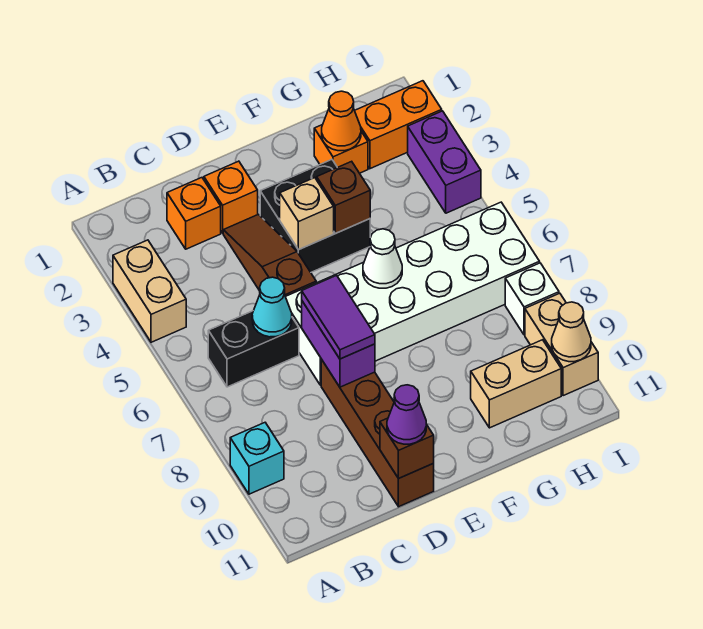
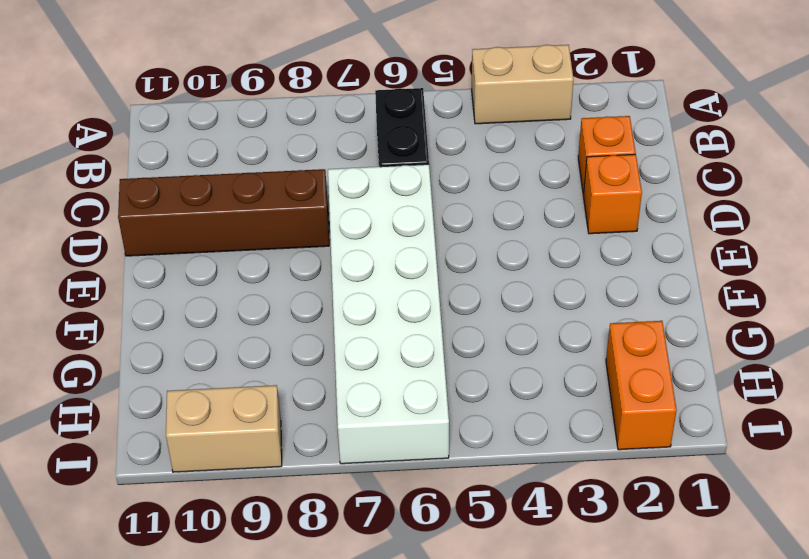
none -> cyan 1x1 brick [230,423,284,494]
none -> brown 1x3 slope [223,214,316,297]
none -> black 2x2 brick [260,160,370,272]

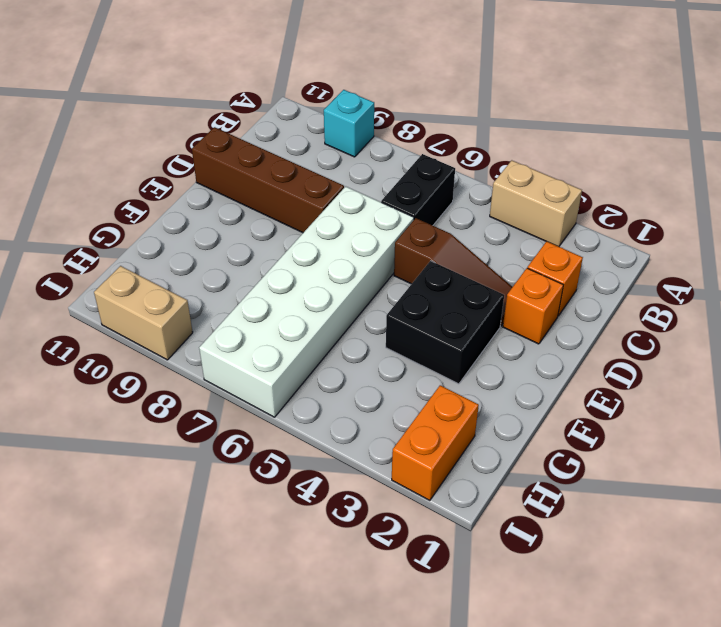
none -> orange 1x1 brick [314,125,368,173]
none -> tan 1x2 brick [471,340,561,428]
none -> purple 1x2 brick [408,111,481,213]

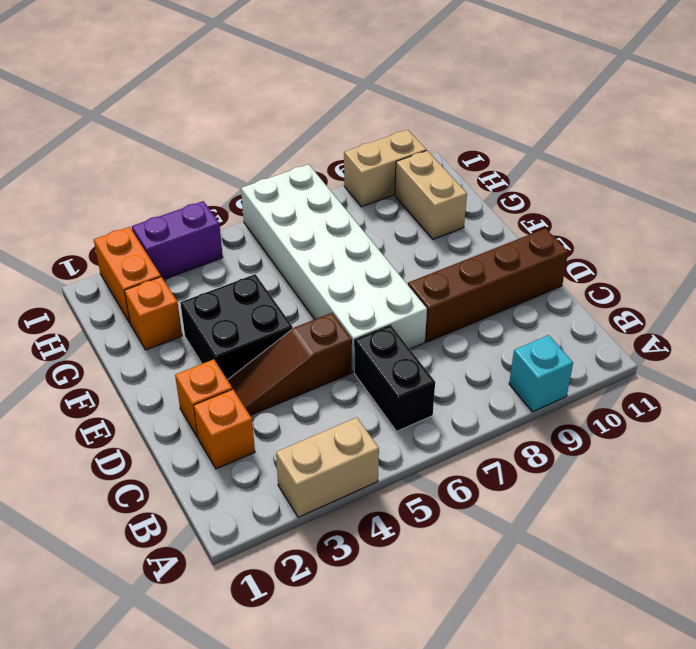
none -> white 1x1 brick [505,263,559,335]
none -> cyan 1x1 cone [252,277,292,337]
none -> purple 1x2 brick [302,301,375,387]

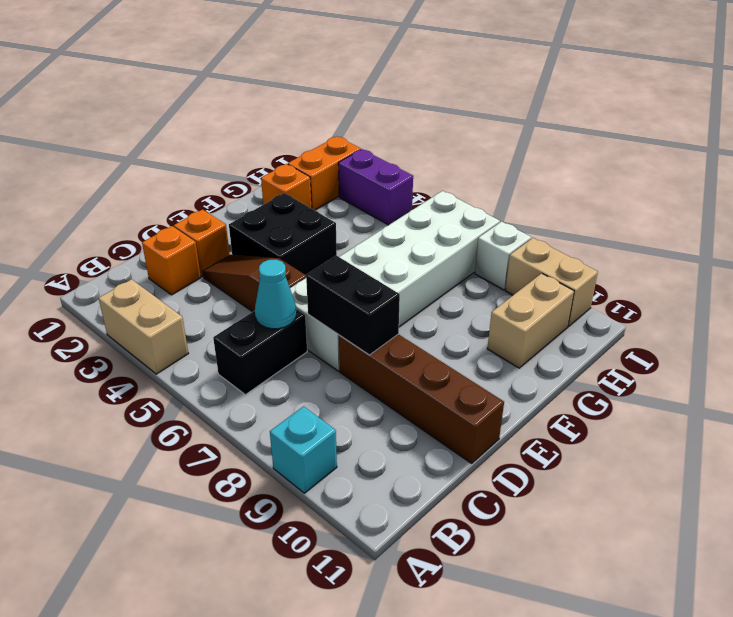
black 1x2 brick [306,255,400,355] -> purple 1x2 brick [302,301,375,387]
none -> brown 1x1 brick [380,418,434,479]
none -> tan 1x1 brick [280,178,334,250]
none -> brown 1x1 brick [317,161,370,234]

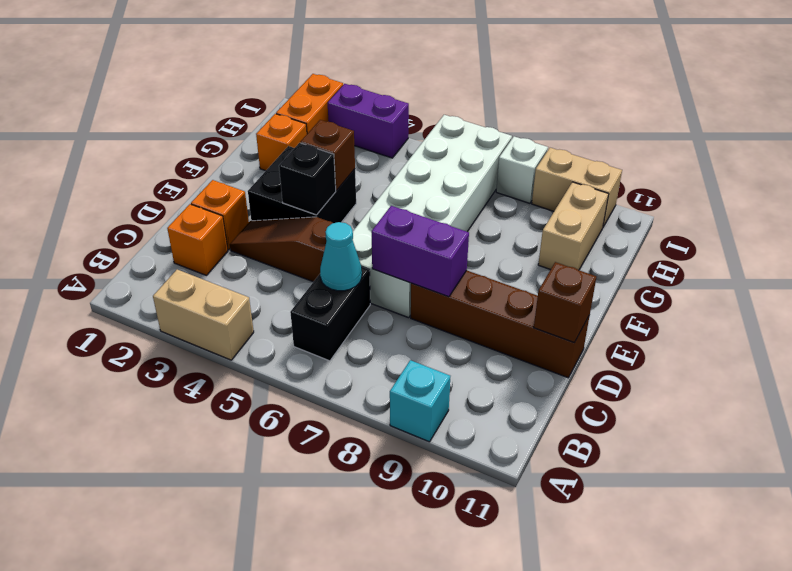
black 1x1 brick [279,143,336,215] -> tan 1x1 brick [280,178,334,250]
none -> white 1x1 cone [363,229,402,288]
none -> orange 1x1 cone [322,91,361,151]
none -> tan 1x1 cone [552,302,591,362]

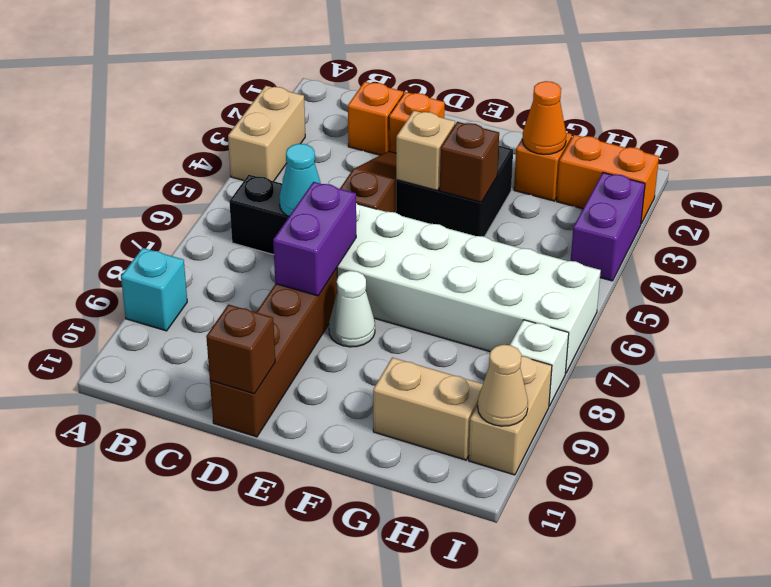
white 1x1 cone [329,271,375,347] -> white 1x1 cone moved to [363,229,402,288]
none -> purple 1x2 tile [302,275,375,359]
none -> purple 1x1 cone [387,385,426,444]

